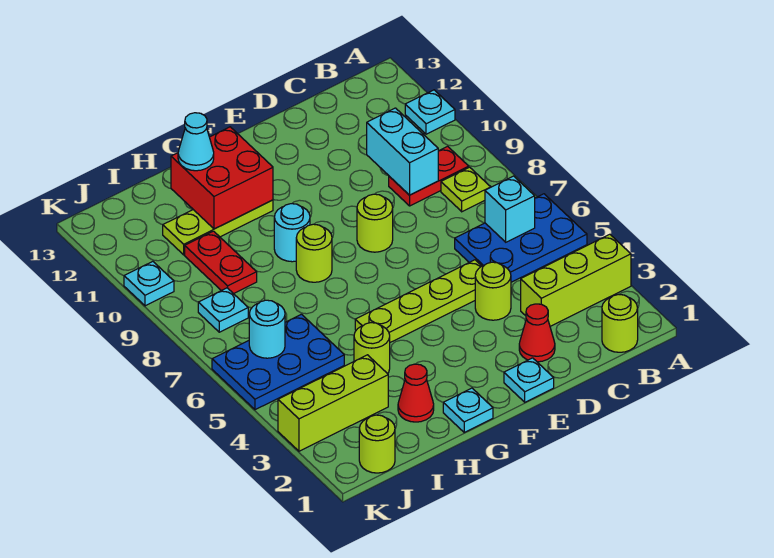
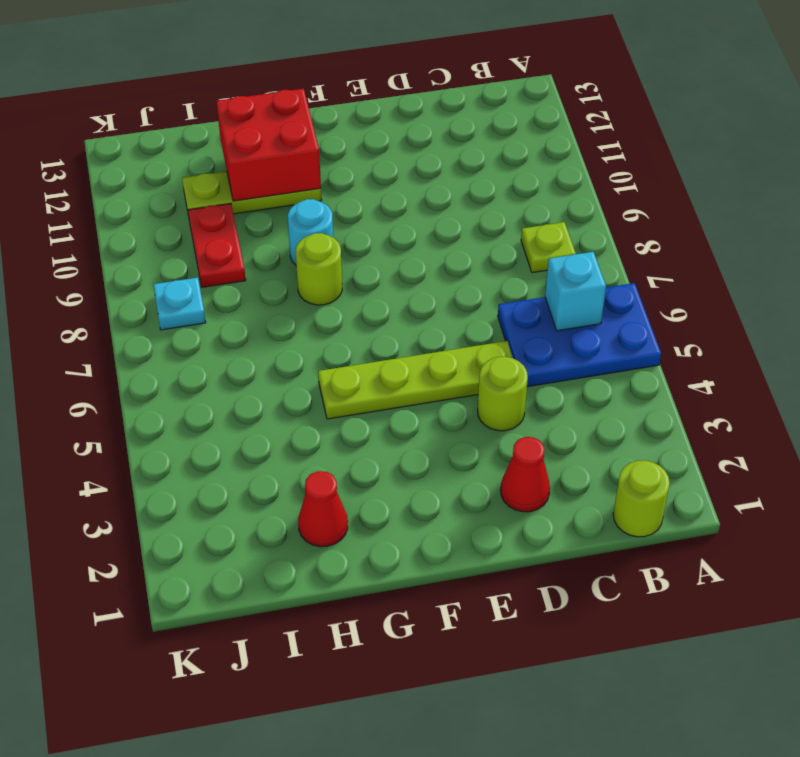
none -> lime 1x3 brick [521,234,631,326]
none -> cyan 1x1 plate [405,90,455,134]
none -> red 1x2 plate [389,146,469,206]

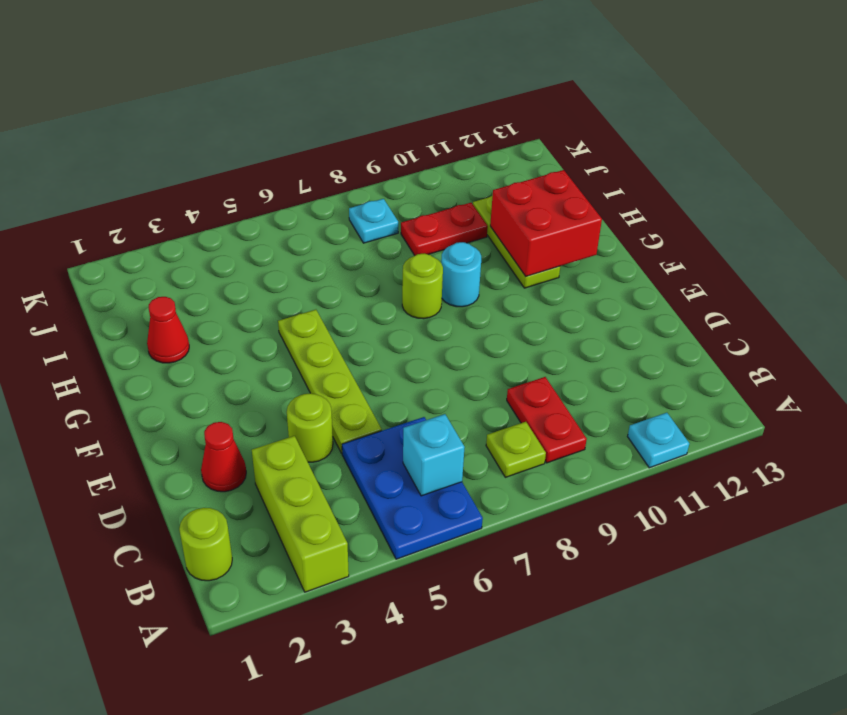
none -> cyan 1x1 plate [504,358,554,402]
none -> lime 1x1 round brick [357,194,393,252]
none -> cyan 1x1 plate [443,388,493,432]

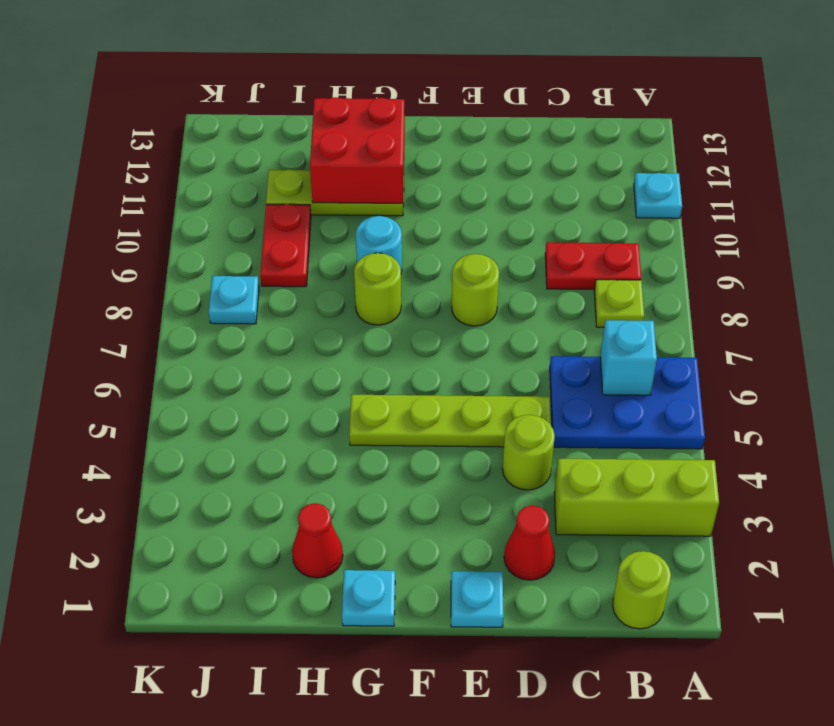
none -> lime 1x1 round brick [354,323,390,374]
none -> lime 1x3 brick [278,355,388,451]
none -> blue 2x3 plate [212,314,344,410]

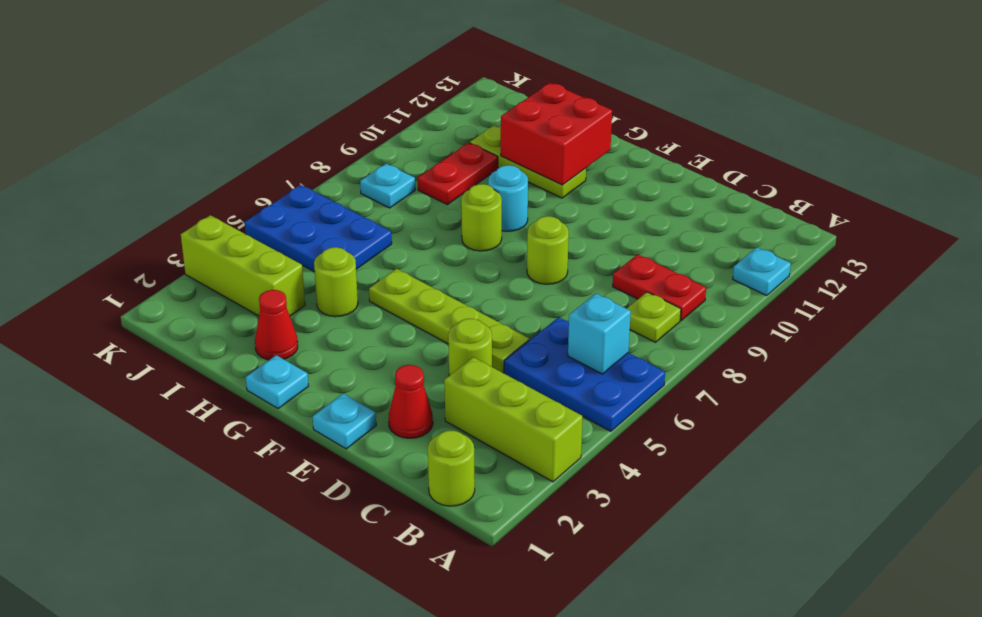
none -> lime 1x1 round brick [359,415,395,473]
none -> cyan 1x1 plate [124,262,174,306]
none -> cyan 1x2 brick [367,108,438,195]

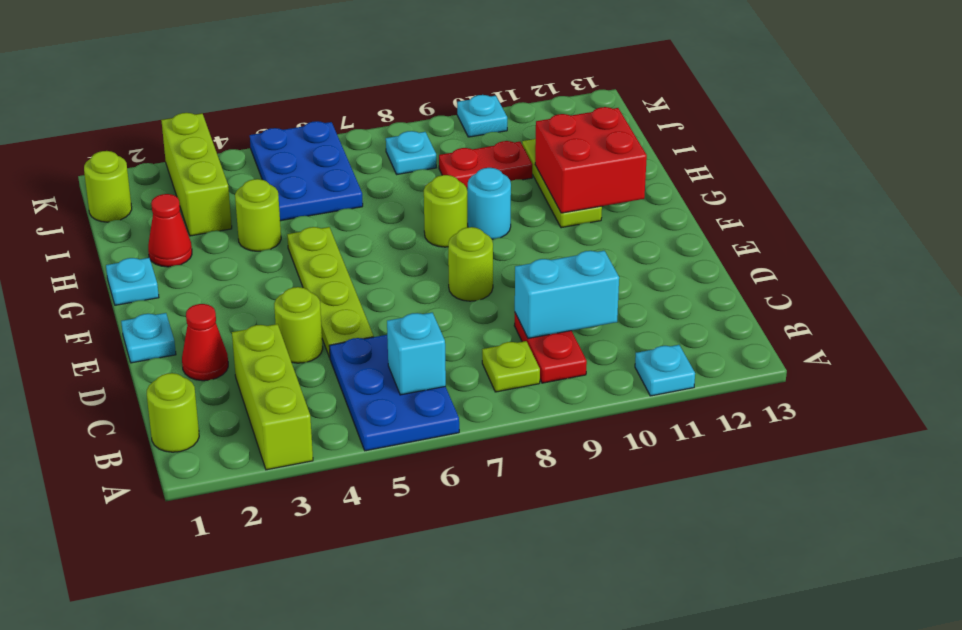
none -> cyan 1x1 round brick [249,300,285,358]
none -> cyan 1x1 cone [178,113,214,171]

